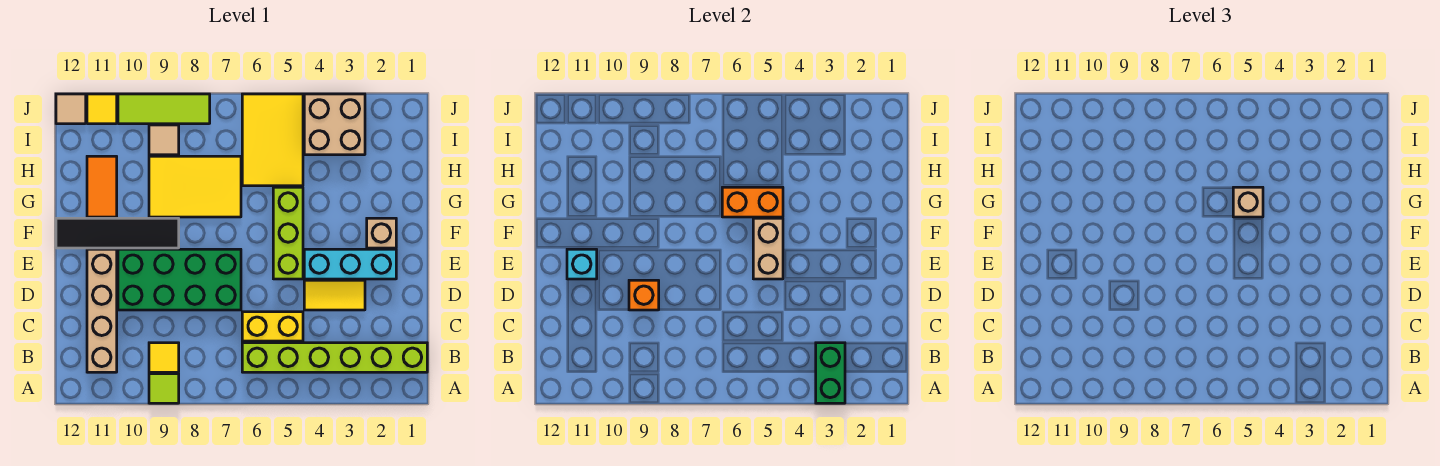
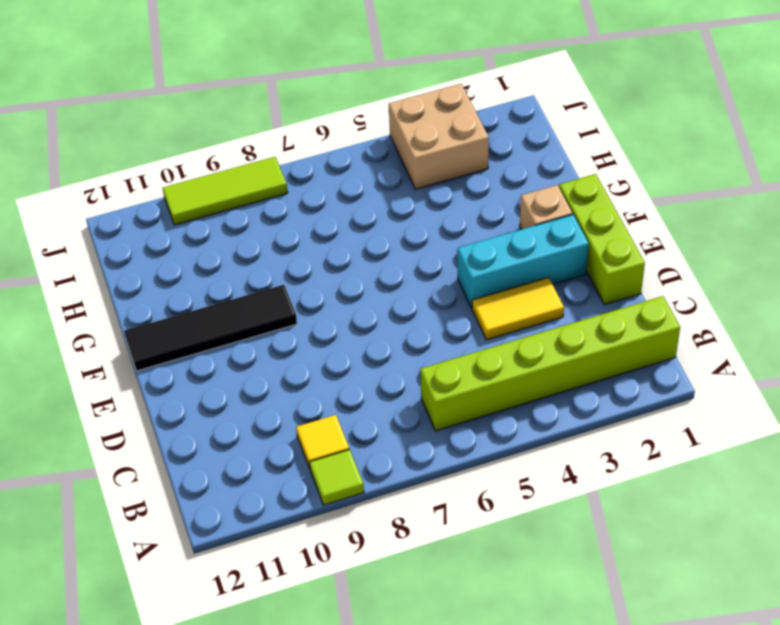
lime 1x3 brick [559,174,645,305] -> lime 1x3 brick moved to [273,187,303,279]
none -> tan 1x4 brick [87,249,117,372]
none -> yellow 1x2 brick [242,312,303,341]
none -> green 2x4 brick [118,249,241,310]

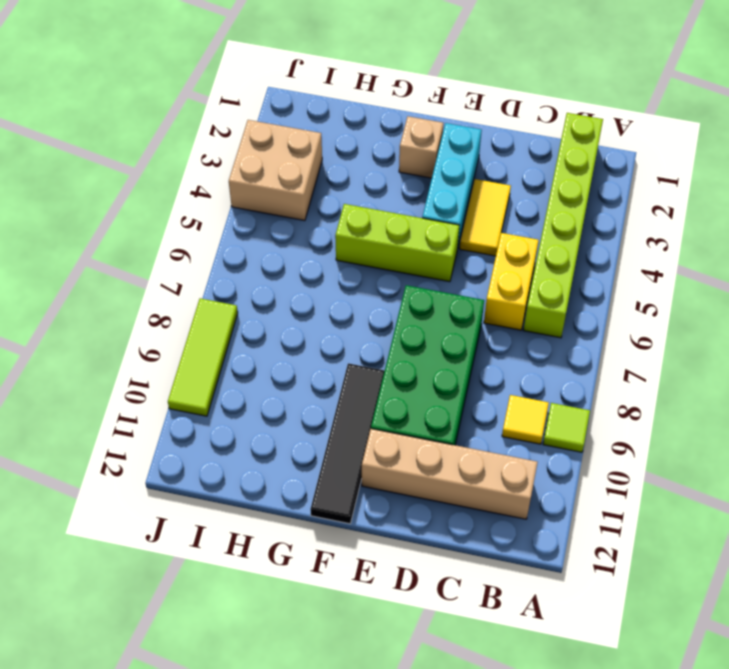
none -> yellow 2x3 tile [149,156,241,217]
none -> orange 1x2 tile [87,156,117,217]
none -> yellow 2x3 tile [242,94,303,186]

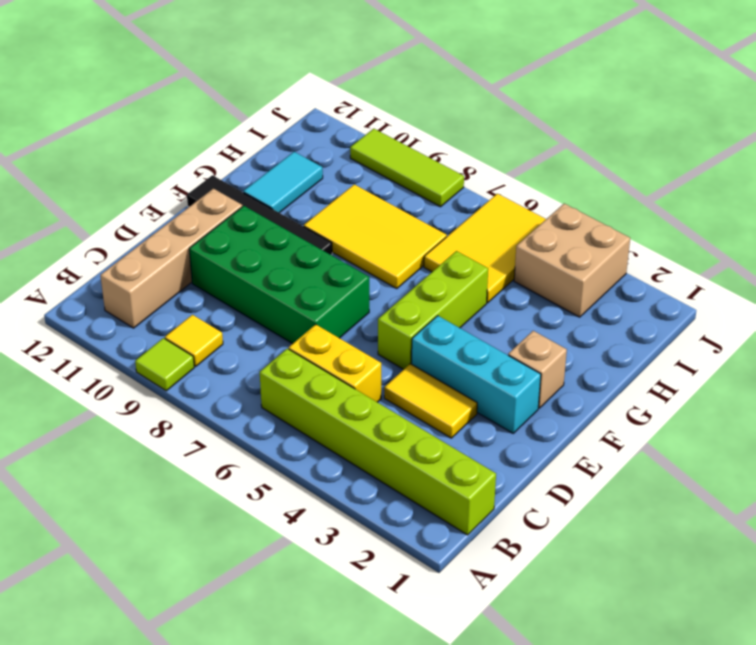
cyan 1x2 tile [243,152,323,213] -> orange 1x2 tile [87,156,117,217]
none -> tan 1x1 tile [149,125,179,155]
none -> yellow 1x1 tile [87,94,117,124]
none -> tan 1x1 tile [56,94,86,124]

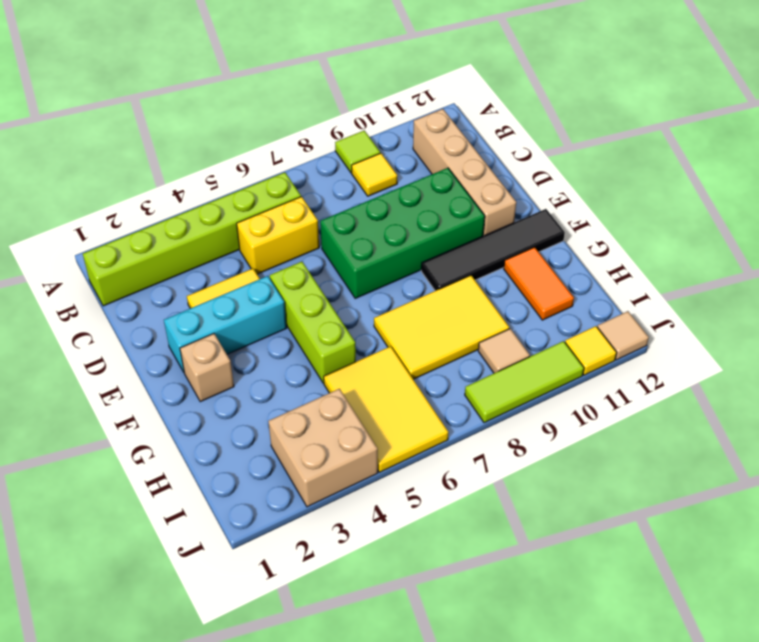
none -> green 1x2 brick [816,343,845,403]
none -> orange 1x1 brick [629,280,659,310]
none -> tan 1x2 brick [753,218,783,279]

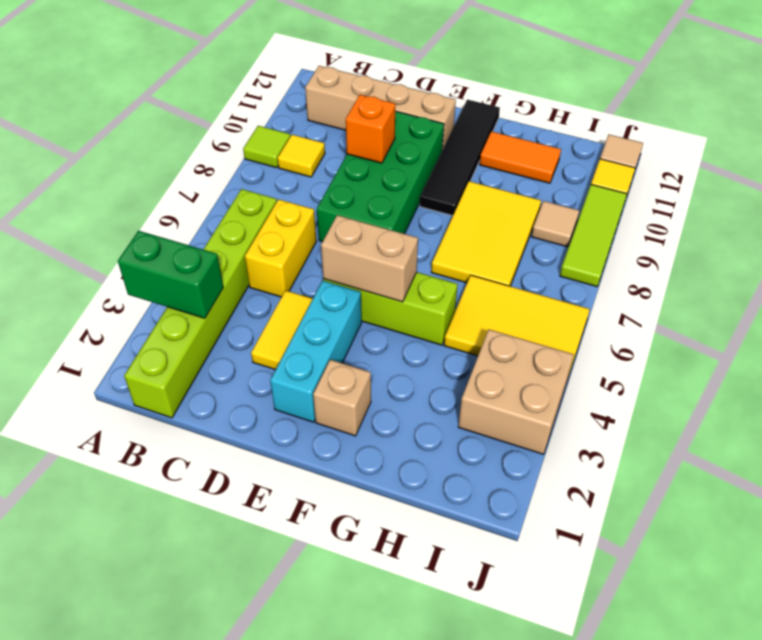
none -> cyan 1x1 brick [567,249,597,279]
none -> orange 1x2 brick [722,187,783,217]
none -> tan 1x1 brick [1233,187,1263,217]

